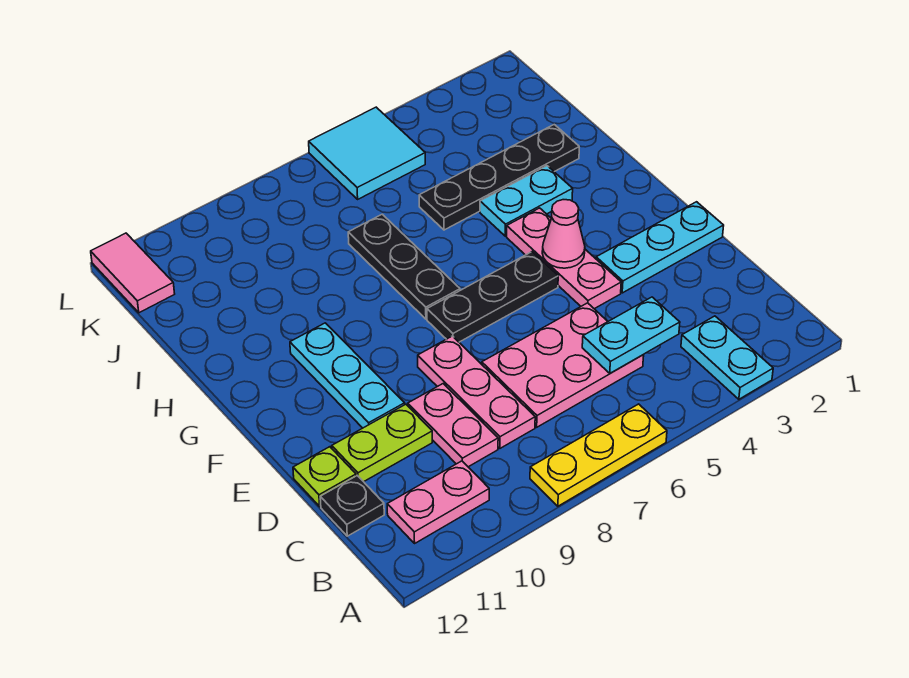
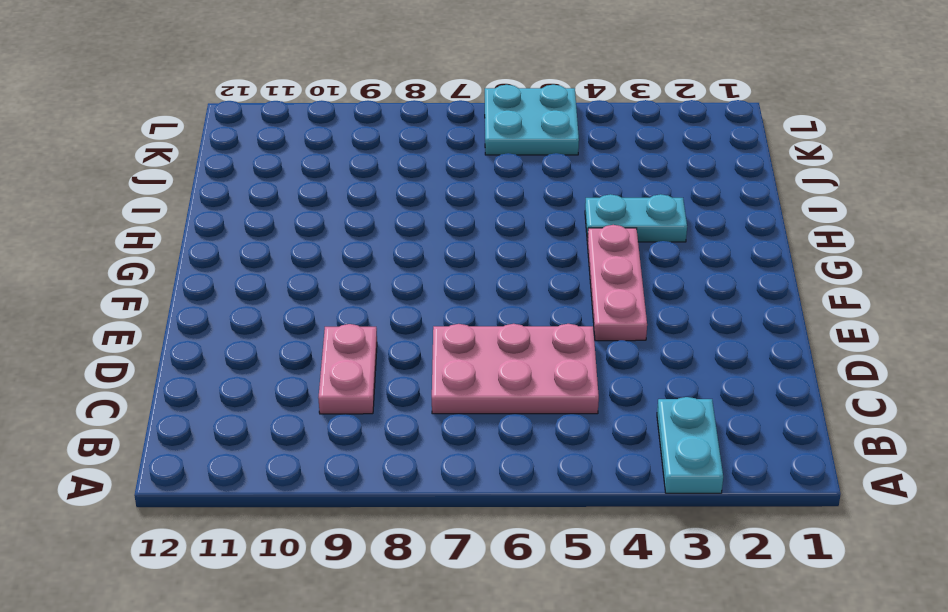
cyan 2x2 plate [485,85,579,155] -> cyan 2x2 tile [309,107,425,199]
none -> yellow 1x3 plate [530,404,667,506]
none -> pink 1x2 plate [387,461,489,543]
none -> pink 1x3 plate [418,336,535,448]

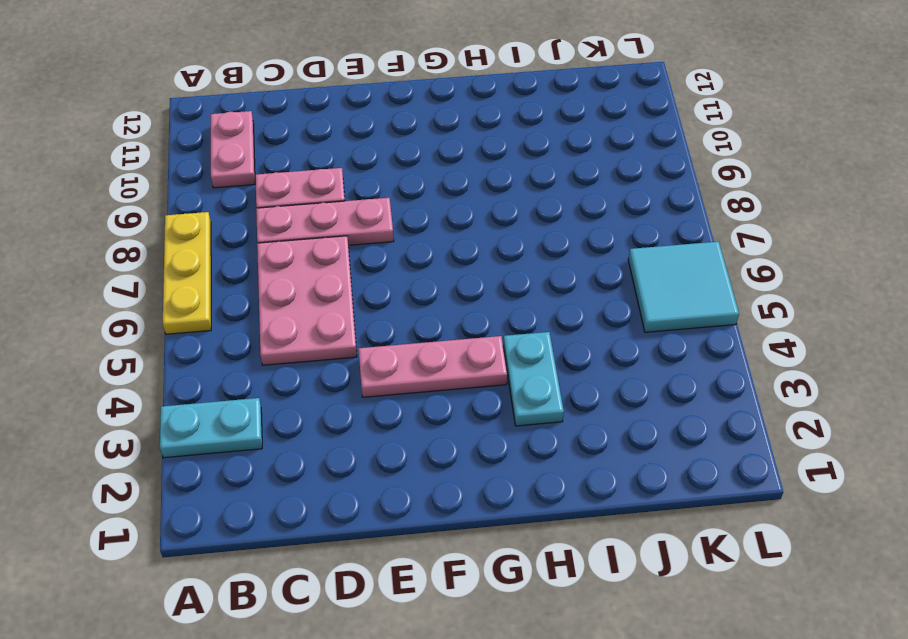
none -> black 1x1 plate [320,475,384,536]
none -> lime 1x2 plate [332,404,432,482]
none -> lime 1x1 plate [293,447,356,506]

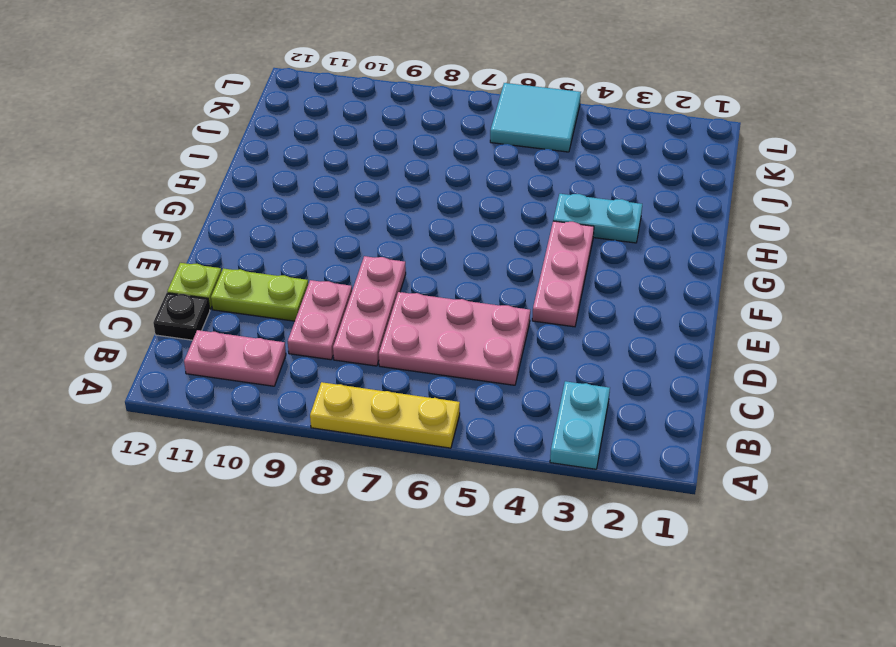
none -> cyan 1x3 plate [596,202,724,293]
none -> cyan 1x3 plate [290,323,405,428]
none -> black 1x3 plate [427,252,558,342]

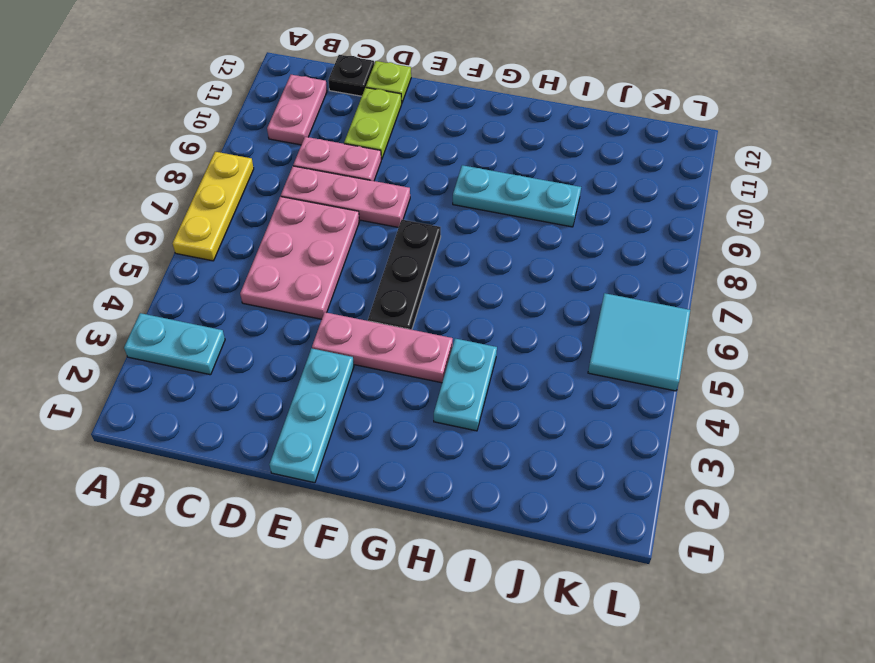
cyan 1x3 plate [453,165,581,227] -> cyan 1x3 plate moved to [290,323,405,428]
none -> black 1x3 plate [348,214,460,319]
none -> black 1x4 plate [419,125,579,230]
none -> pink 1x2 tile [91,233,175,313]

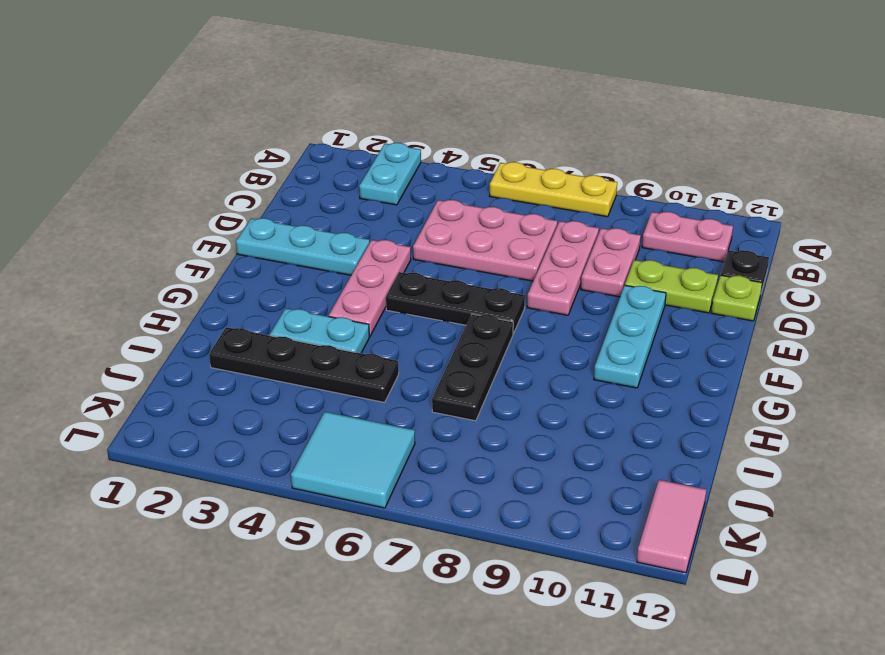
none -> cyan 1x2 plate [582,297,680,373]
none -> pink 1x1 cone [542,200,585,268]

